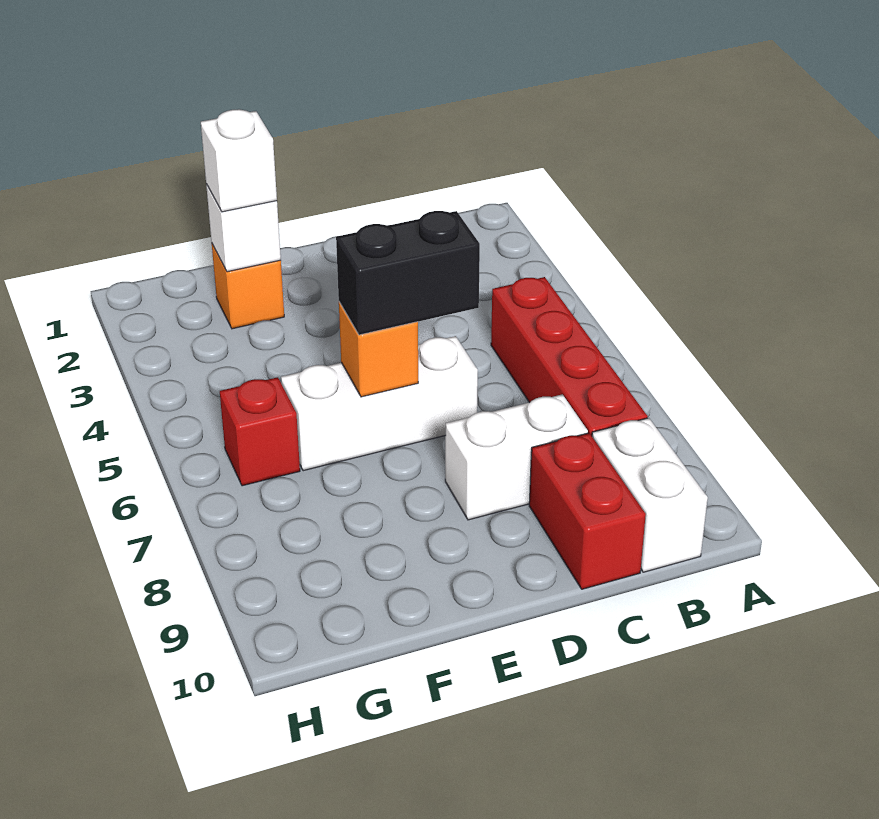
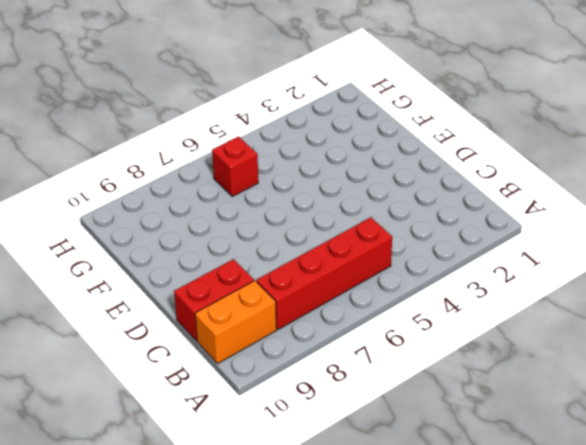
orange 1x2 brick [195,281,276,364] -> white 1x2 brick [592,418,708,572]
none -> white 1x2 brick [445,394,588,520]
none -> white 1x3 brick [281,336,478,471]

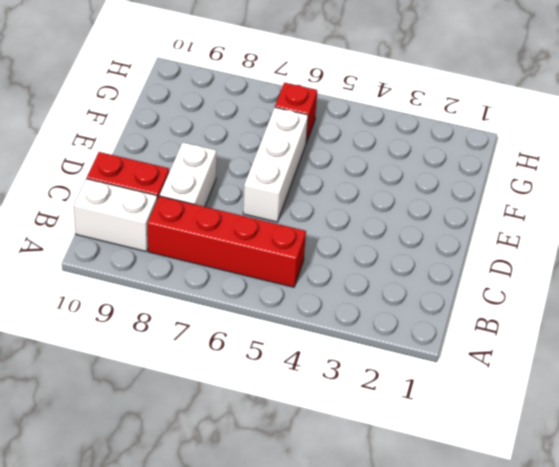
none -> orange 1x1 brick [212,244,284,329]
none -> orange 1x1 brick [339,302,418,397]

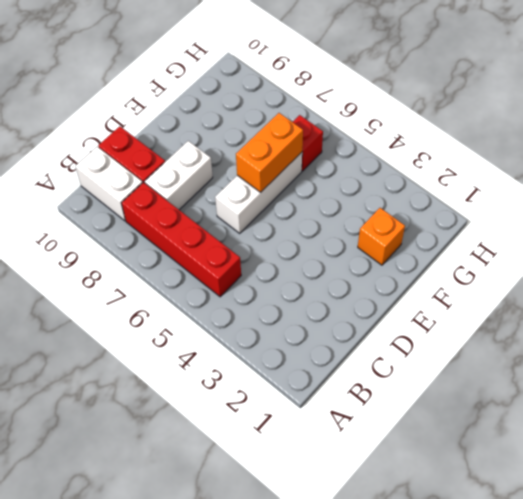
orange 1x2 brick [236,113,303,192] -> orange 1x1 brick [339,302,418,397]
none -> white 1x1 brick [206,184,281,272]
none -> black 1x2 brick [336,211,480,335]

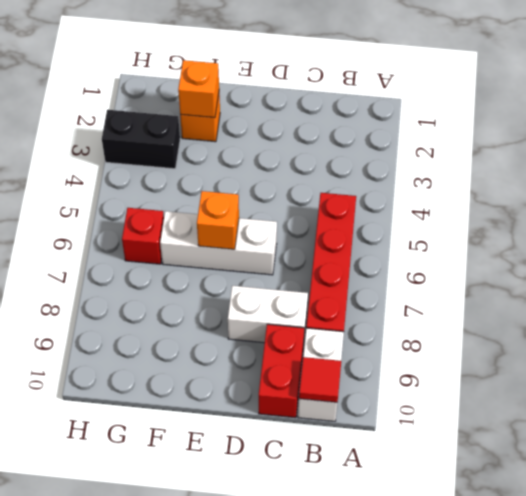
red 1x1 tile [299,357,341,402] -> none
orange 1x1 brick [178,60,219,118] -> white 1x1 brick [206,184,281,272]
black 1x2 brick [102,110,180,169] -> black 1x2 brick moved to [336,211,480,335]
none -> white 1x1 brick [201,109,277,212]

